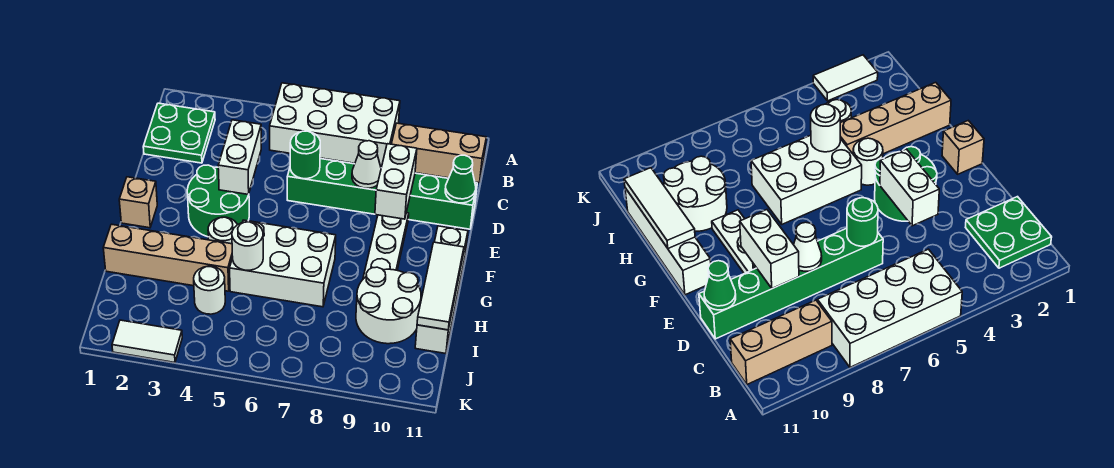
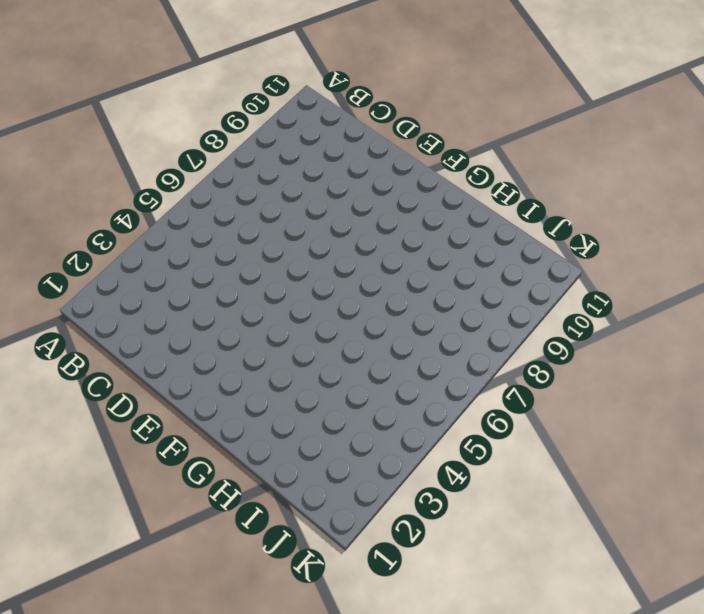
none -> white 2x4 brick [270,83,400,167]
none -> green 2x2 plate [143,103,215,163]
none -> tan 1x3 brick [392,123,486,183]

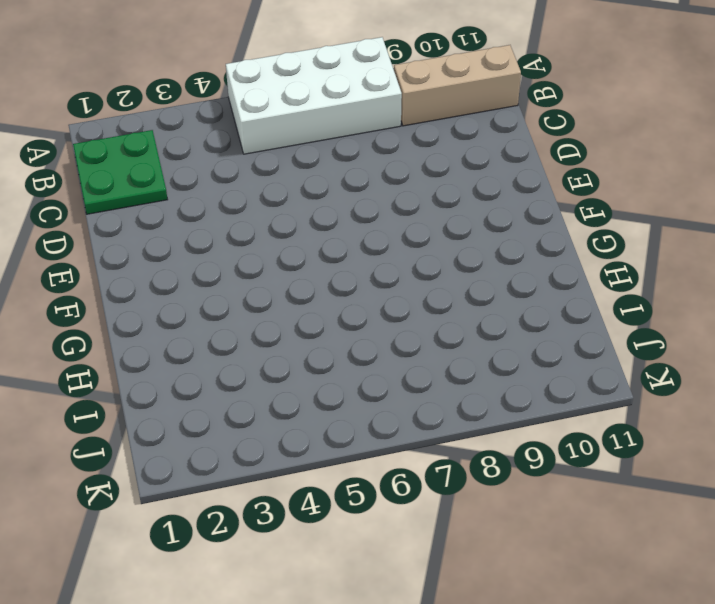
none -> green 1x6 brick [287,159,477,229]
none -> green 2x2 round brick [187,165,249,237]
none -> white 1x3 plate [363,213,409,279]

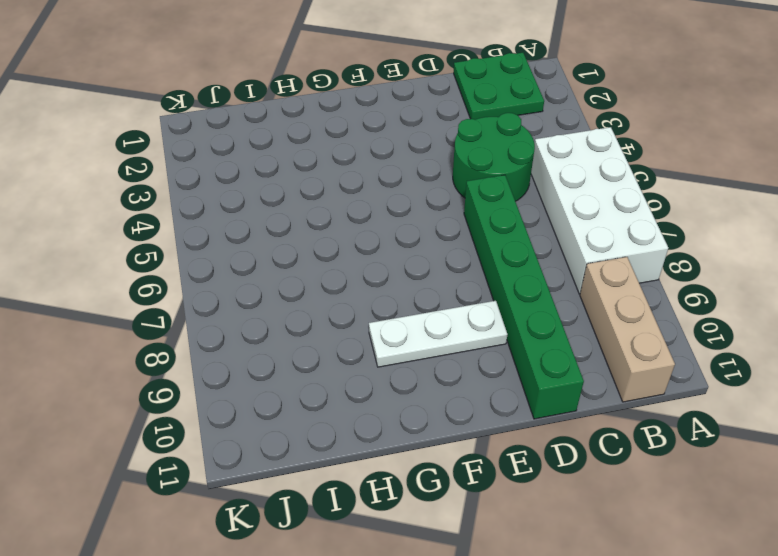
green 2x2 round brick [453,113,535,201] -> green 2x2 round brick moved to [187,165,249,237]
none -> tan 1x1 brick [119,177,157,228]
none -> white 1x4 brick [415,226,468,354]
none -> white 1x1 round brick [208,217,237,244]

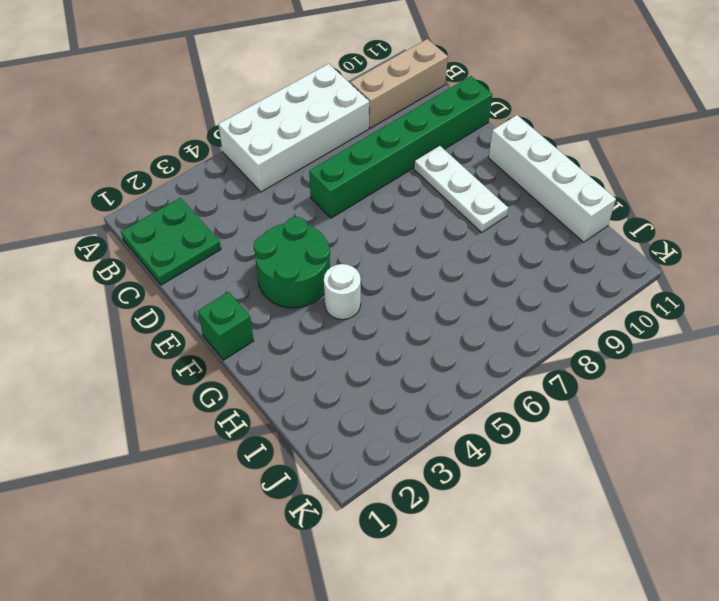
green 1x1 brick [198,292,254,360] -> tan 1x1 brick [119,177,157,228]
none -> white 2x3 brick [230,220,336,307]
none -> tan 1x4 brick [103,224,233,291]
none -> white 2x2 round brick [356,267,421,344]

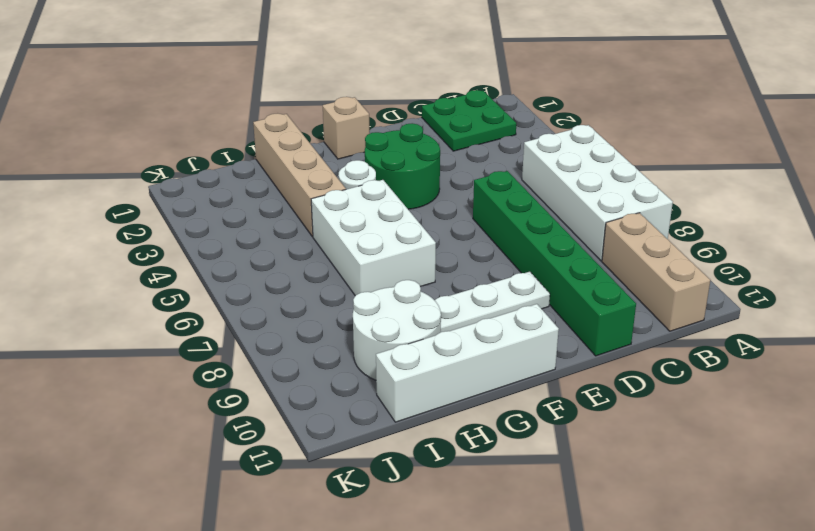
none -> white 1x1 round brick [194,266,225,314]
none -> white 1x2 tile [112,320,182,363]
none -> white 1x2 brick [218,120,261,195]

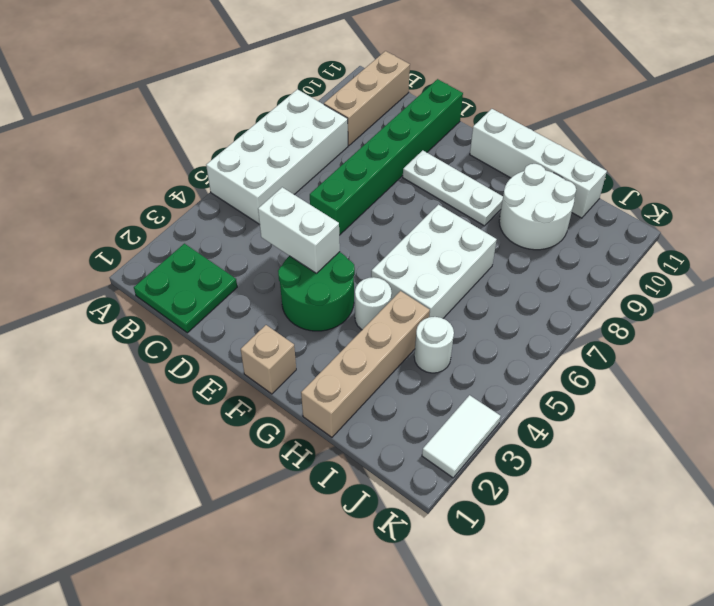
none -> green 1x1 round brick [290,131,320,179]
none -> white 1x1 cone [352,141,381,188]
none -> white 1x2 brick [375,144,417,219]

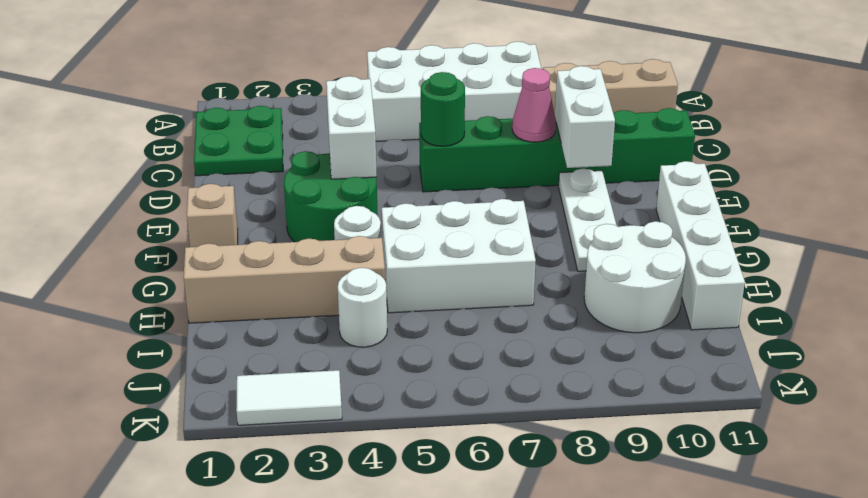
pink 1x1 cone [512,68,556,142] -> white 1x1 cone [352,141,381,188]
none -> green 1x1 cone [445,155,476,203]
none -> white 1x3 tile [417,242,464,330]
none -> white 1x1 round brick [232,222,263,270]

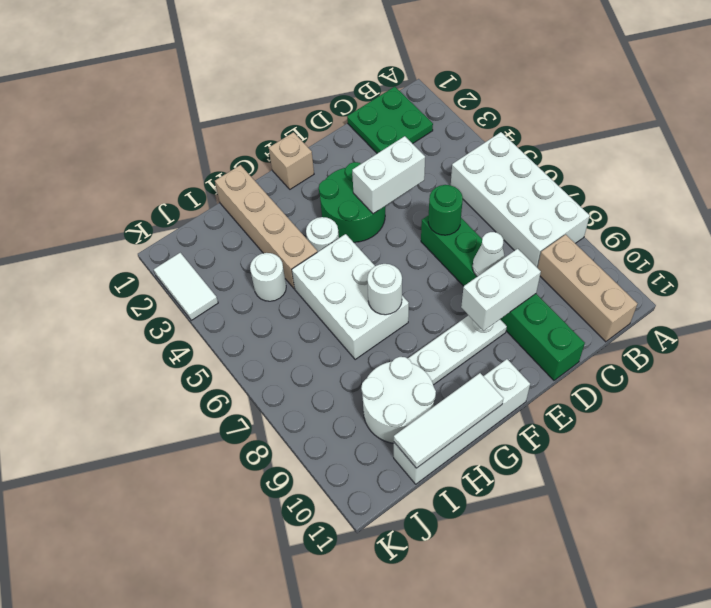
white 1x1 round brick [367,264,402,315] -> white 1x1 round brick moved to [232,222,263,270]
none -> green 1x1 cone [445,155,476,203]

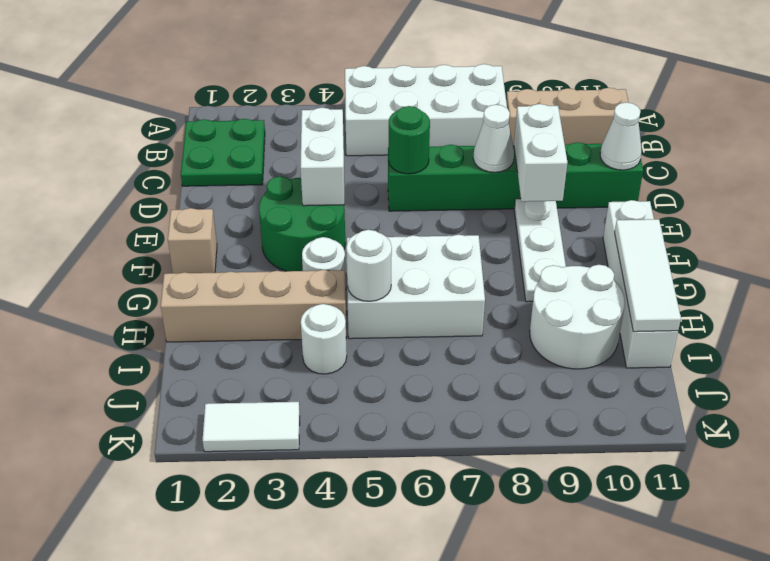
white 1x1 cone [600,102,642,170] -> green 1x1 cone [445,155,476,203]

